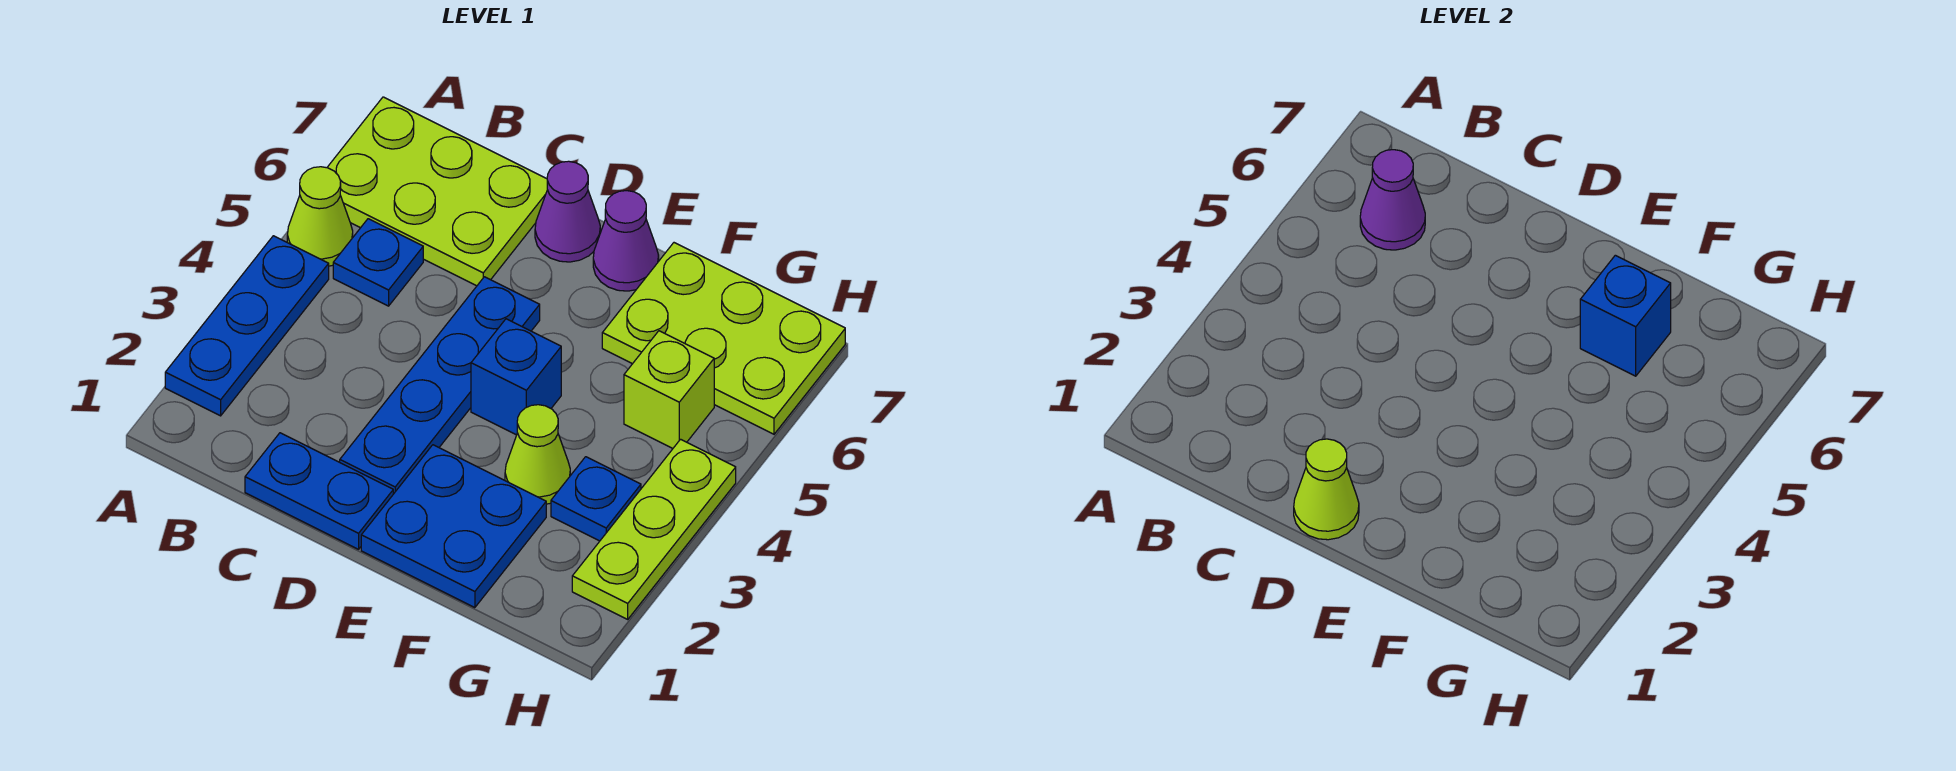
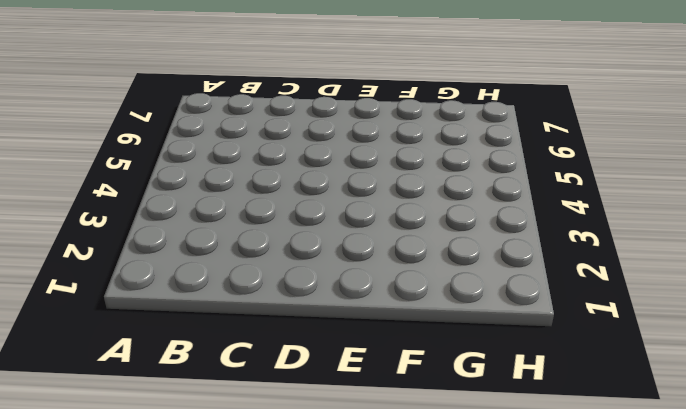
none -> blue 1x3 plate [165,236,329,416]
none -> lime 1x1 cone [287,167,353,266]
none -> lime 2x3 plate [327,97,547,286]

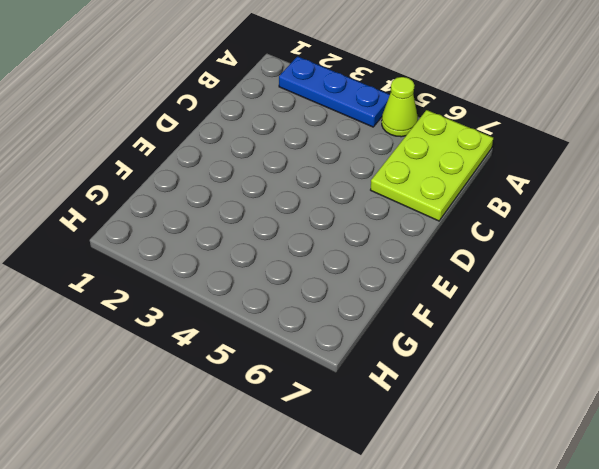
none -> blue 1x1 plate [333,219,423,306]
none -> blue 1x2 plate [245,433,393,549]
none -> blue 1x4 plate [340,277,540,494]

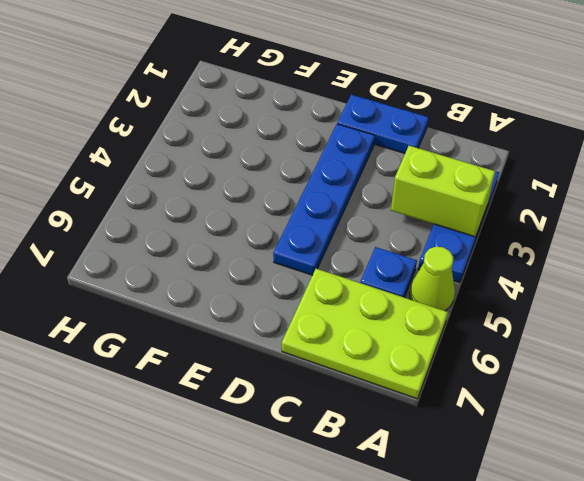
lime 1x2 brick [391,146,495,237] -> none
none -> purple 1x1 cone [535,161,600,262]
none -> blue 2x2 plate [361,445,546,608]
none -> blue 1x1 brick [471,319,561,435]

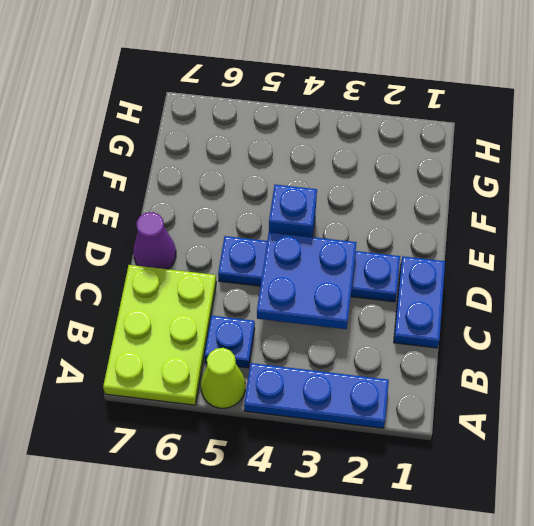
blue 2x2 plate [257,232,357,329] -> blue 2x2 plate moved to [361,445,546,608]
none -> purple 1x1 cone [593,191,659,291]
none -> lime 1x1 cone [505,405,570,504]
none -> lime 2x3 plate [602,243,845,434]

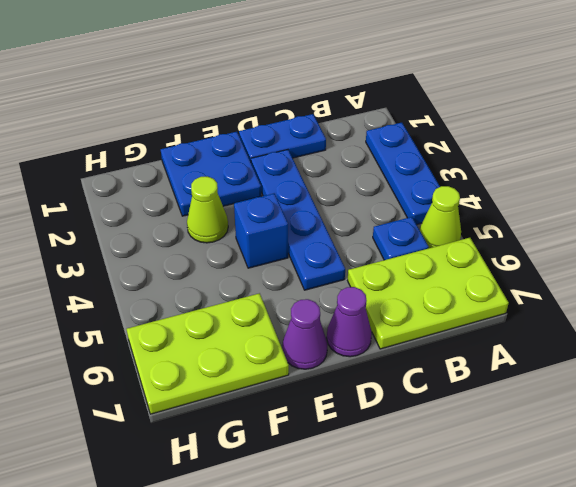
none -> blue 1x1 plate [551,457,641,541]
none -> lime 1x1 brick [624,331,714,448]
none -> lime 1x3 plate [572,439,736,619]

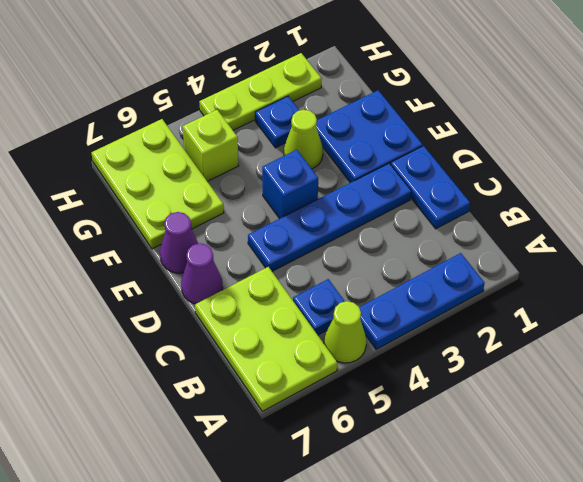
none -> purple 1x1 cone [1360,150,1425,250]
none -> lime 1x1 cone [1294,439,1359,540]
none -> blue 1x1 brick [1580,255,1671,376]

